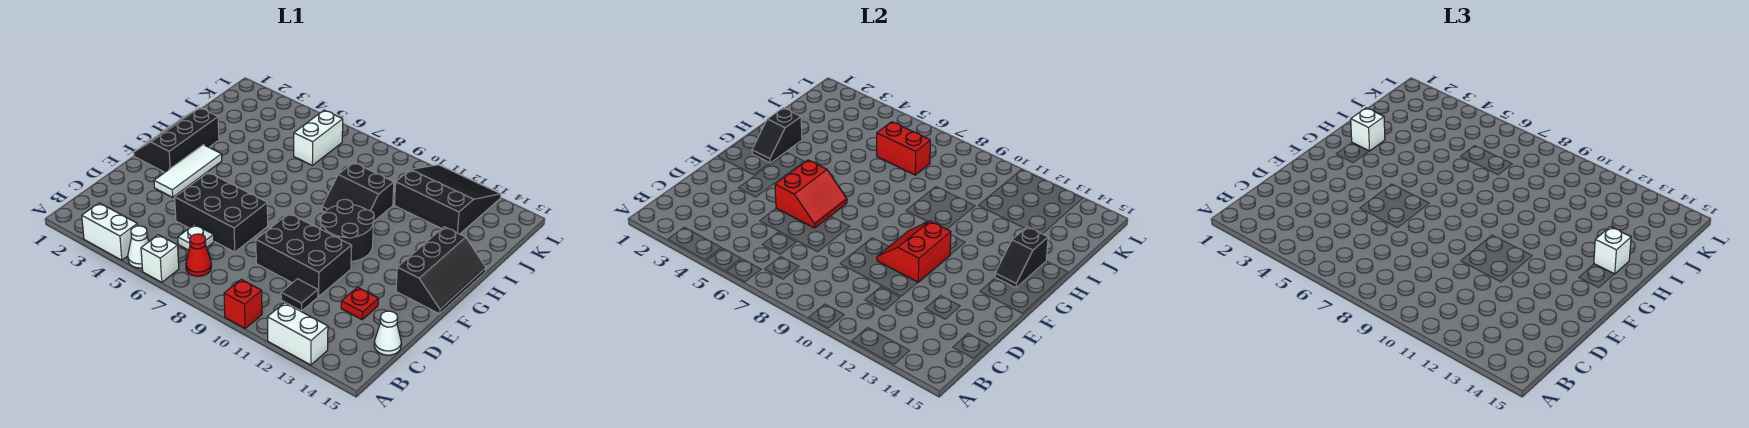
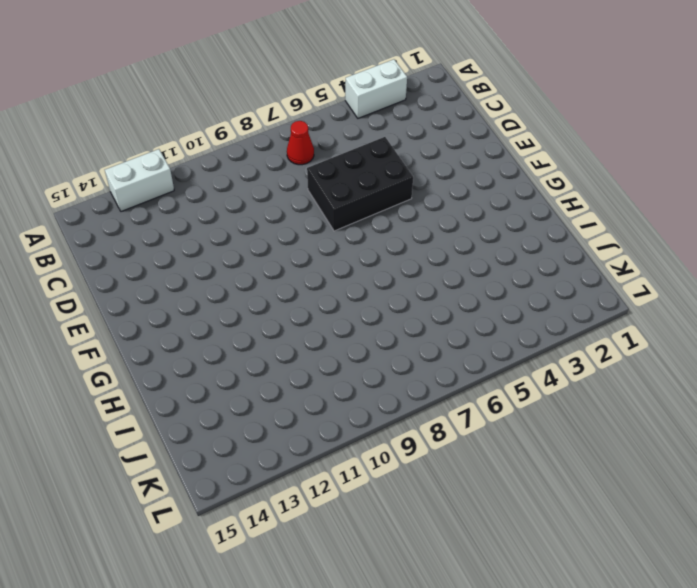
none -> white 1x1 cone [128,226,149,268]
none -> white 1x1 brick [141,235,179,282]
none -> red 1x1 brick [224,279,262,328]

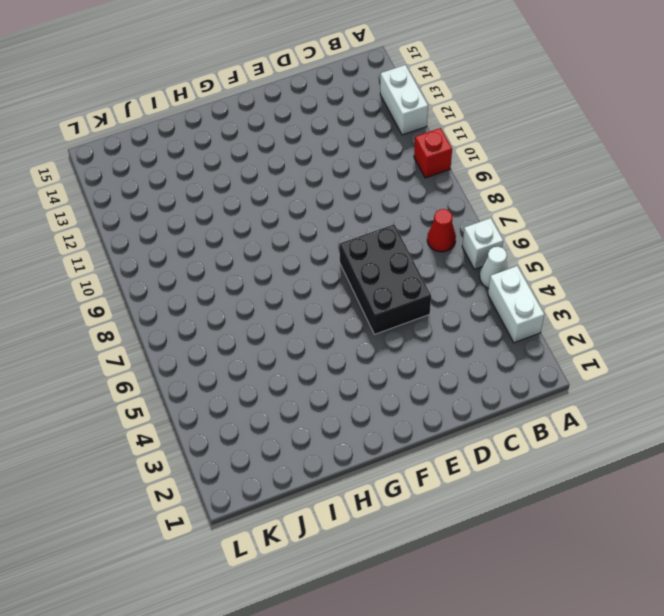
none -> white 1x1 plate [178,225,214,250]
none -> black 1x1 tile [281,279,318,311]
none -> white 1x1 cone [374,311,401,355]

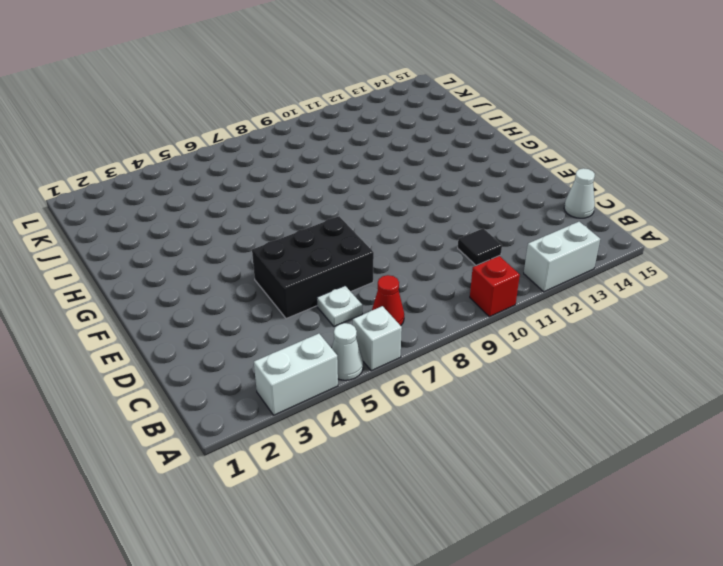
none -> black 2x3 brick [256,214,352,297]
none -> red 1x1 plate [341,287,378,320]
none -> white 1x3 tile [154,145,222,197]

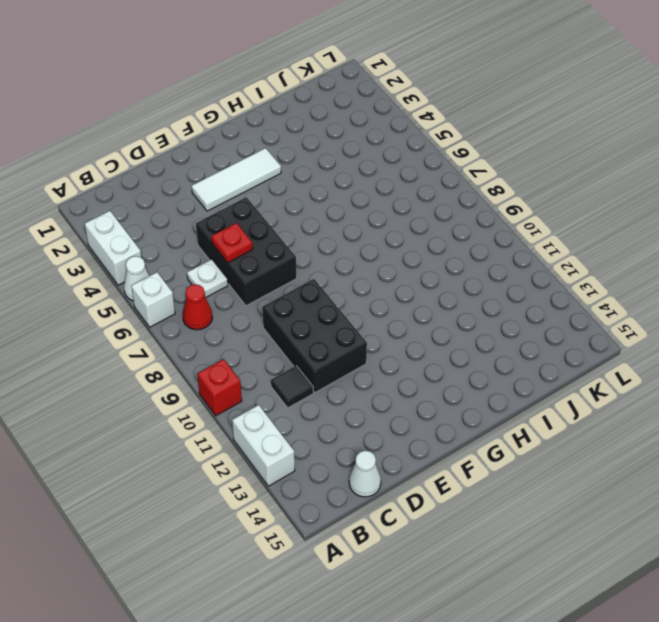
red 1x1 plate [211,223,253,263] -> red 1x1 plate moved to [341,287,378,320]
none -> black 2x3 slope [134,108,219,172]
none -> black 2x2 round brick [321,199,374,261]
none -> black 2x3 slope [396,227,486,314]

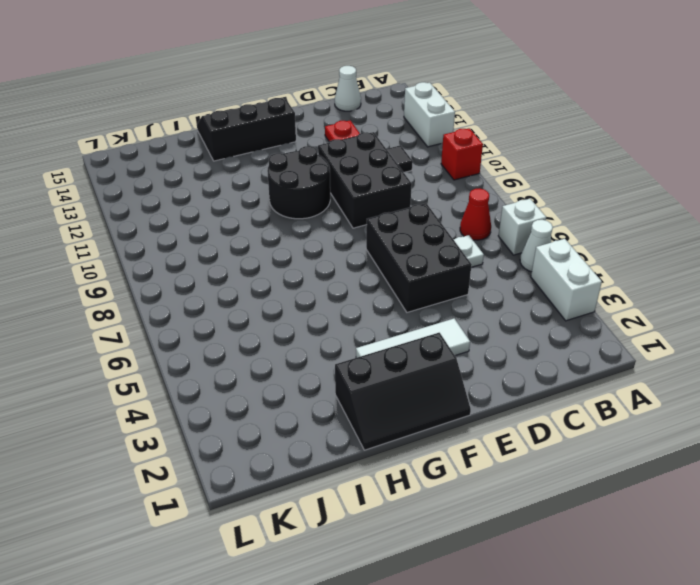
none -> black 2x2 slope [322,162,394,222]
none -> white 1x2 brick [294,110,343,165]
none -> black 3x3 slope [395,165,501,234]

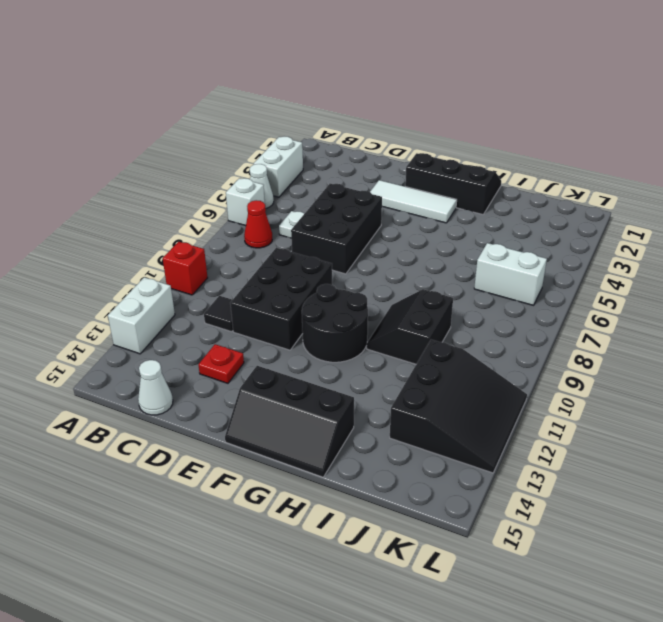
none -> red 2x2 slope [775,160,847,228]
none -> red 2x2 slope [877,221,951,282]
none -> black 1x2 slope [752,108,802,163]

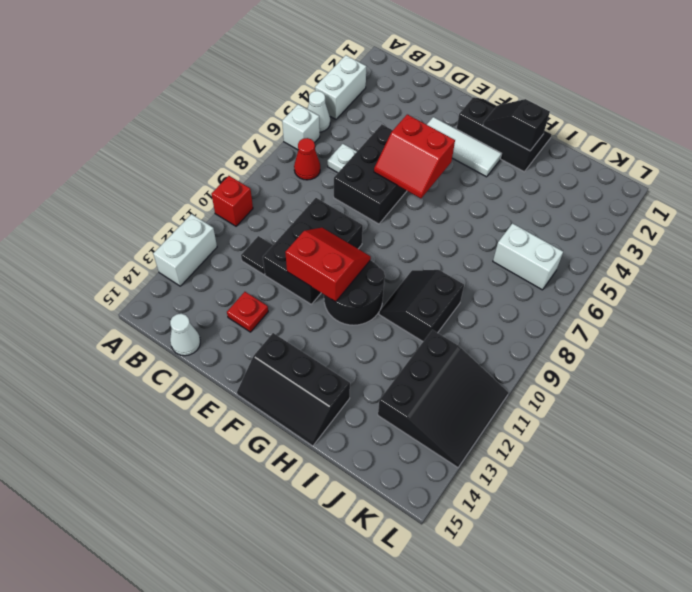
none -> black 1x2 slope [995,227,1048,288]
none -> red 1x2 brick [877,122,930,175]
none -> white 1x1 brick [1351,108,1385,151]

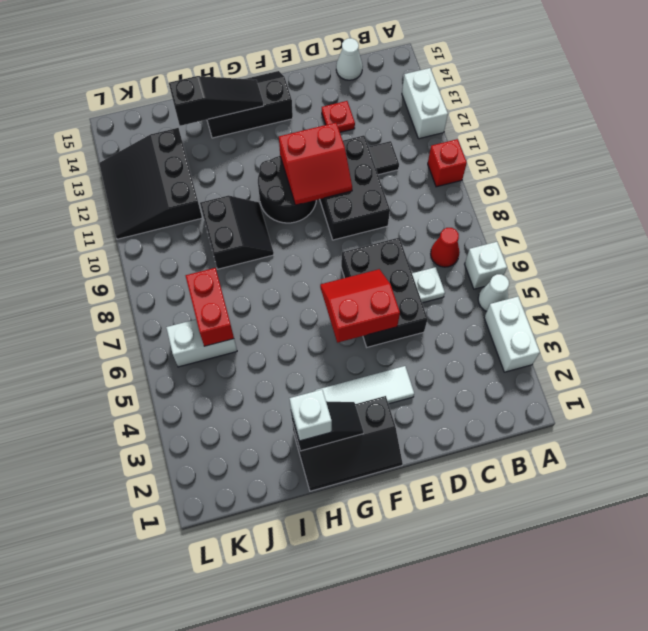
black 1x3 slope [169,76,264,126] -> black 1x2 slope [995,227,1048,288]
none -> white 1x1 brick [1594,227,1631,274]

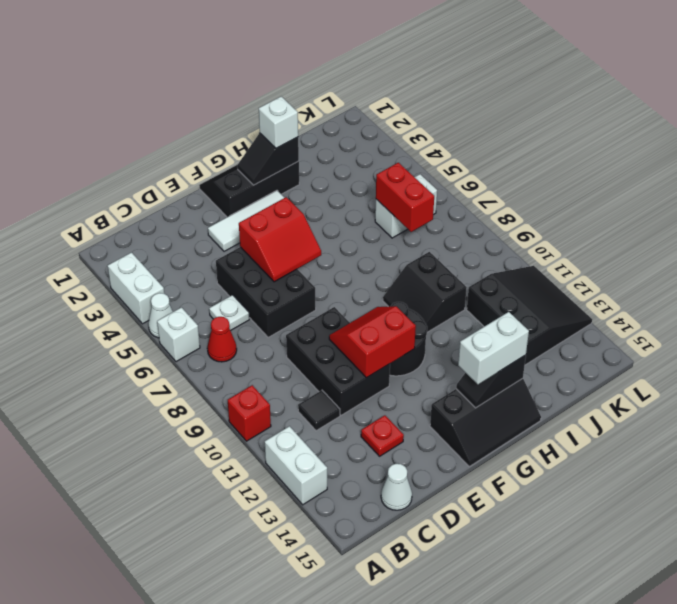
white 1x2 brick [458,312,529,384] -> white 1x1 brick [1594,227,1631,274]

